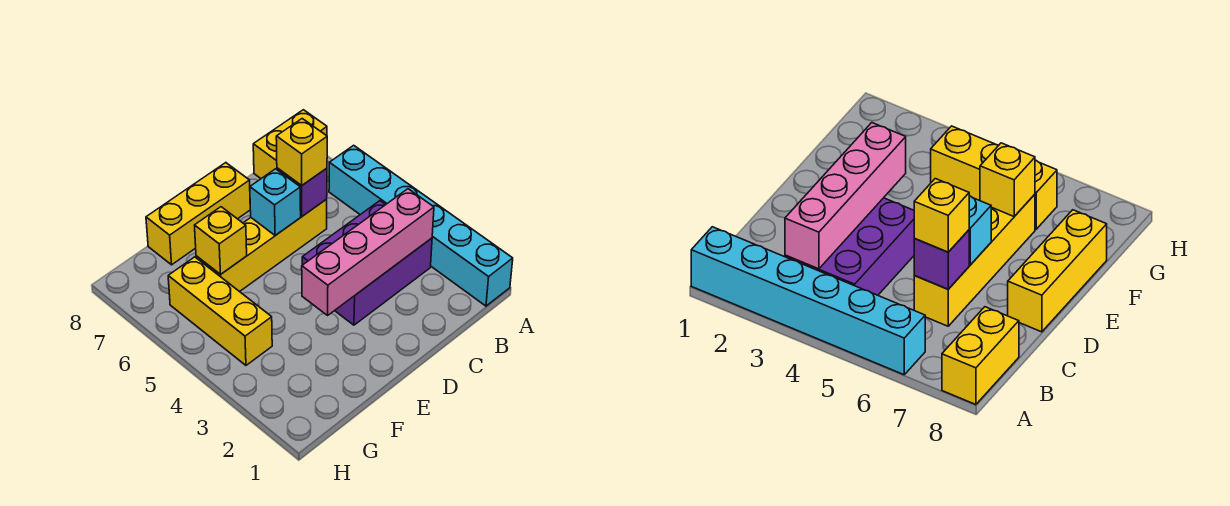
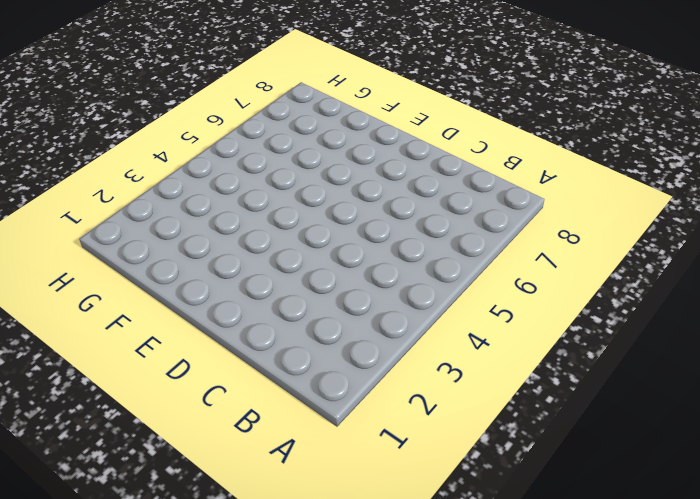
none -> cyan 1x6 brick [329,145,513,306]
none -> yellow 1x2 brick [253,110,327,178]

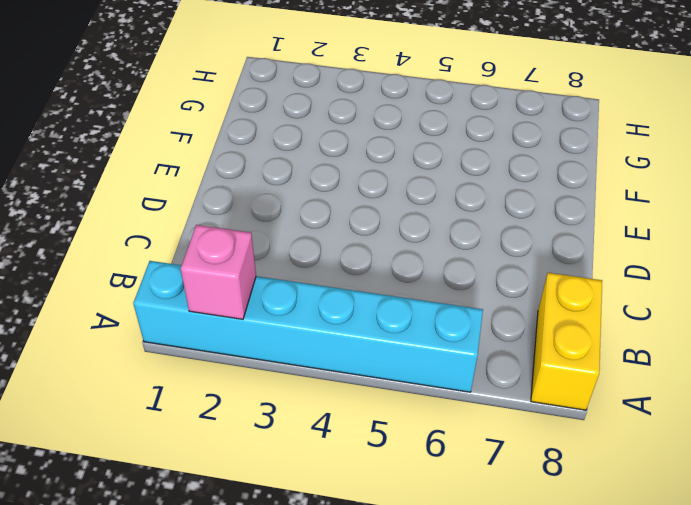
pink 1x1 brick [181,225,256,319] -> none
none -> purple 2x3 brick [302,201,432,325]
none -> yellow 1x4 brick [196,199,327,292]

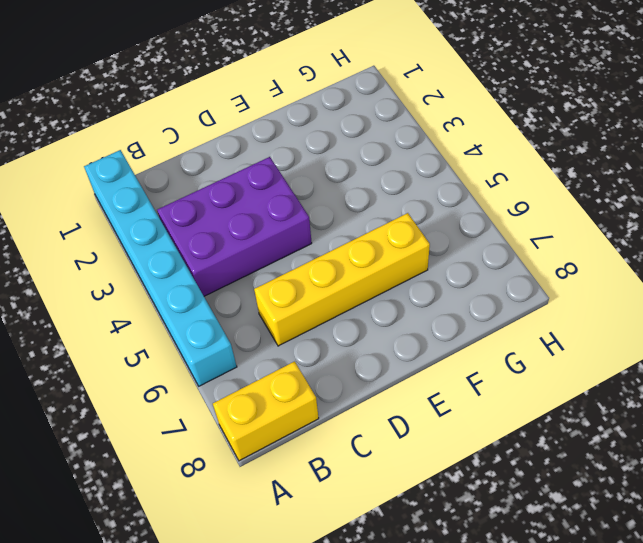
none -> yellow 1x3 brick [146,163,250,265]
none -> yellow 1x3 brick [168,257,272,365]

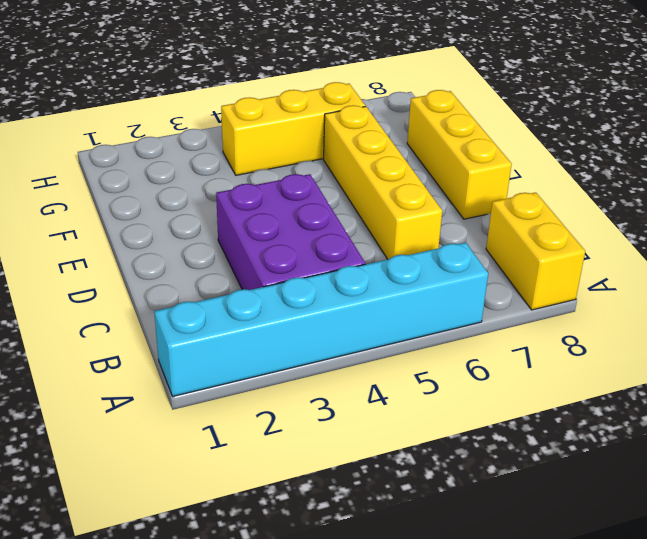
none -> pink 1x4 brick [302,189,434,315]
none -> purple 1x1 brick [277,168,327,216]

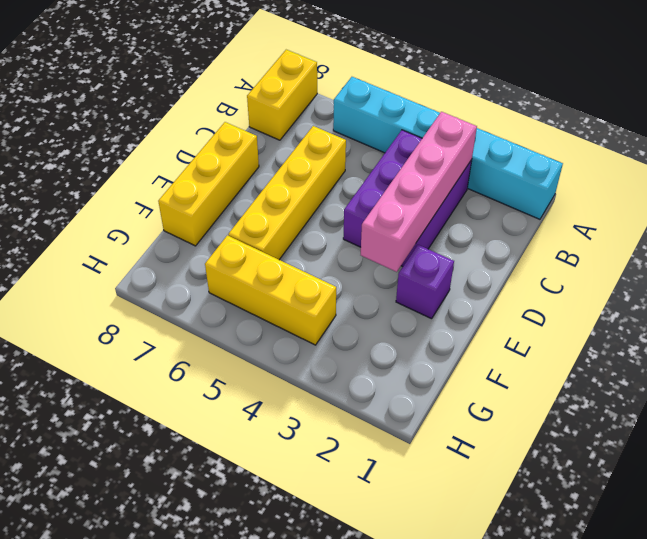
purple 1x1 brick [396,245,454,319] -> purple 1x1 brick moved to [277,168,327,216]
none -> cyan 1x1 brick [250,169,301,235]
none -> yellow 1x1 brick [195,207,247,275]

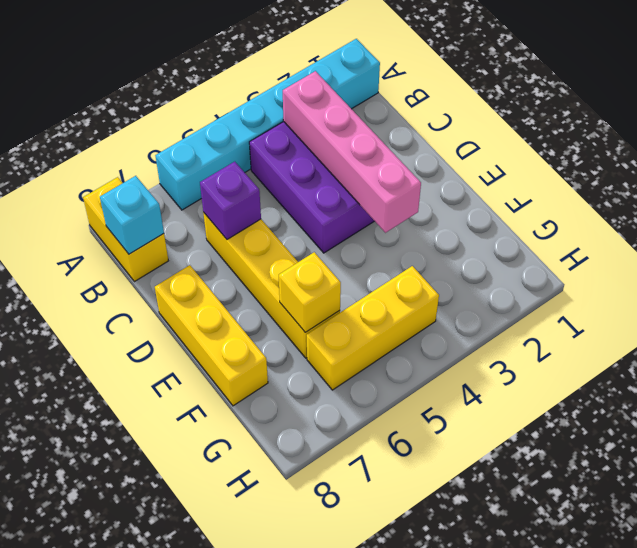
cyan 1x1 brick [100,176,164,254] -> cyan 1x1 brick moved to [250,169,301,235]
none -> yellow 1x1 brick [276,119,327,186]

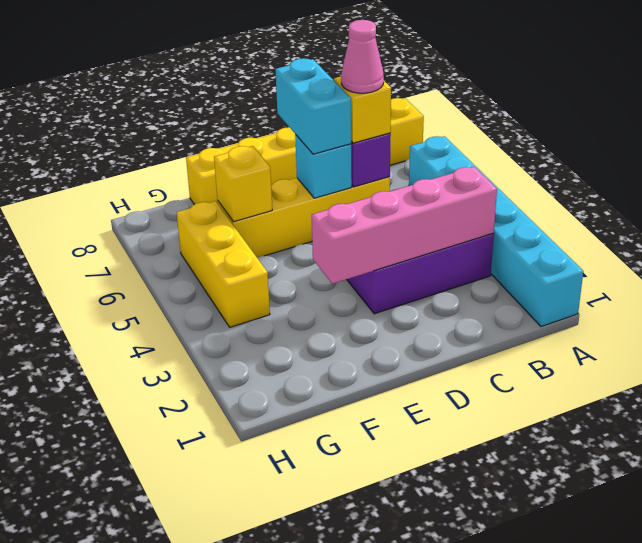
pink 1x1 cone [341,20,384,93] -> none
cyan 1x2 brick [275,58,351,154] -> none

